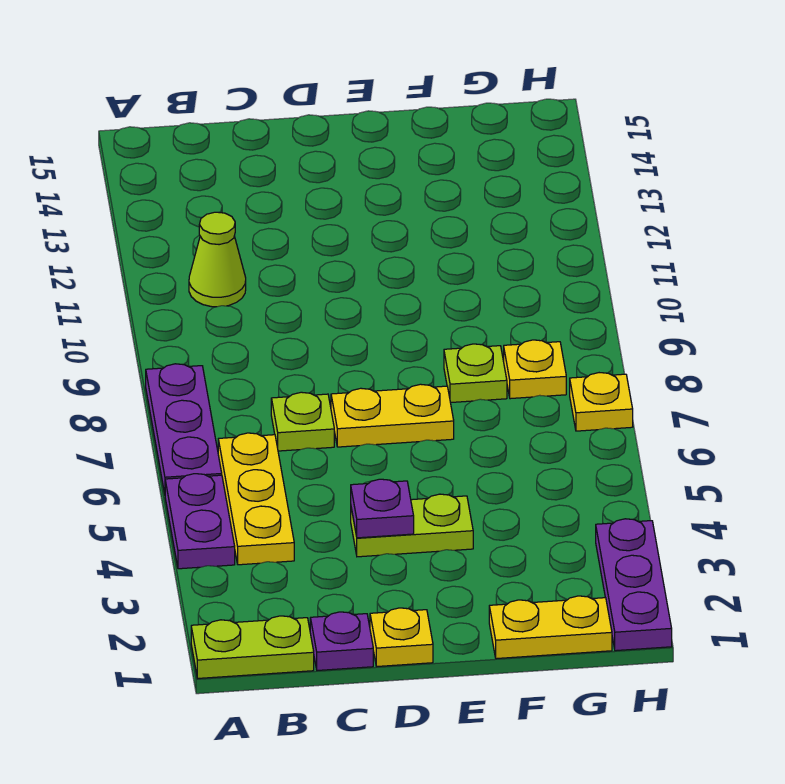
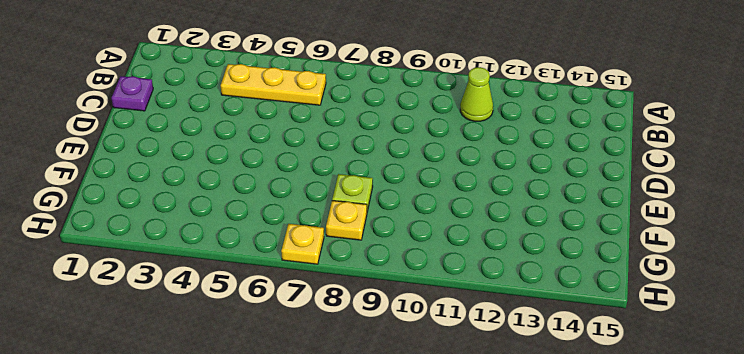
none -> lime 1x2 plate [191,616,314,678]
none -> purple 1x2 plate [165,474,235,569]
none -> purple 1x3 plate [146,364,222,493]

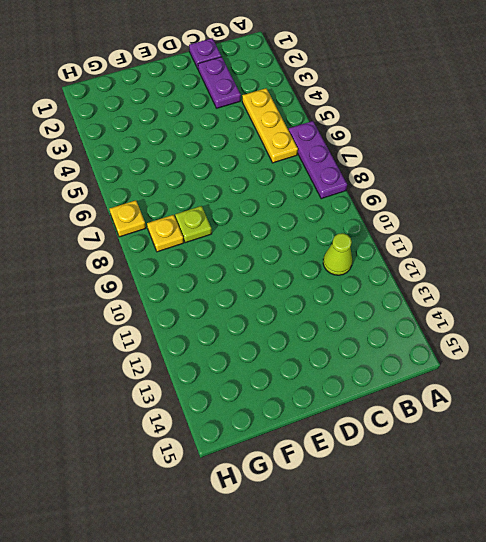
purple 1x2 plate [198,57,241,108] -> purple 1x2 plate moved to [165,474,235,569]
none -> lime 1x2 plate [191,616,314,678]
none -> lime 1x1 plate [271,392,334,451]
none -> yellow 1x1 plate [370,608,433,666]

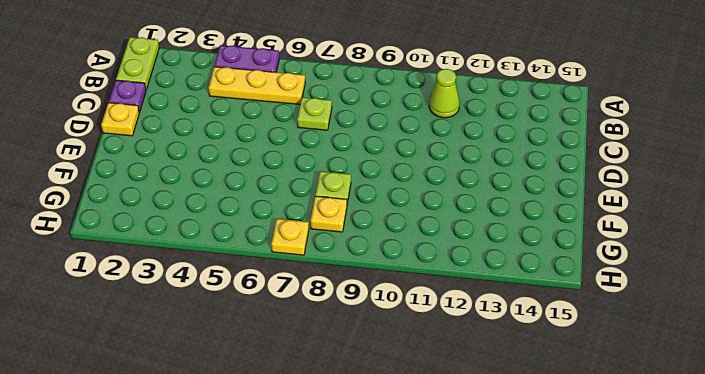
none -> purple 1x3 plate [146,364,222,493]
none -> lime 1x2 plate [351,494,473,557]
none -> yellow 1x2 plate [331,384,454,447]

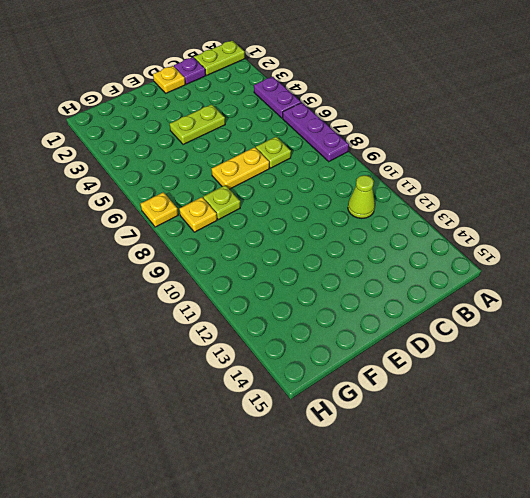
none -> yellow 1x3 plate [218,433,294,565]
none -> yellow 1x2 plate [489,596,612,659]
none -> purple 1x3 plate [596,519,672,651]

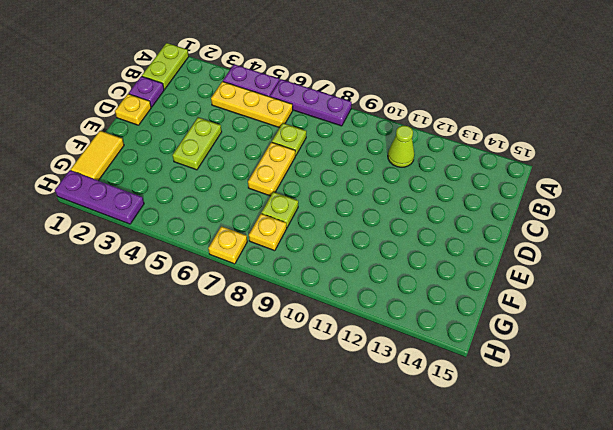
yellow 1x2 tile [71,131,124,181] -> yellow 1x2 plate [489,596,612,659]
none -> purple 1x1 plate [351,479,414,538]

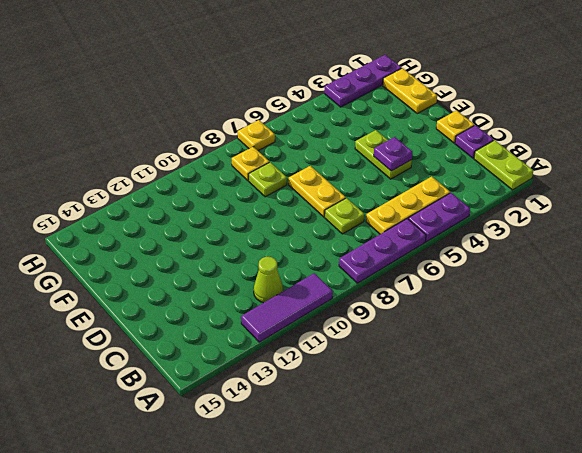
purple 1x3 tile [241,273,333,342] -> none

